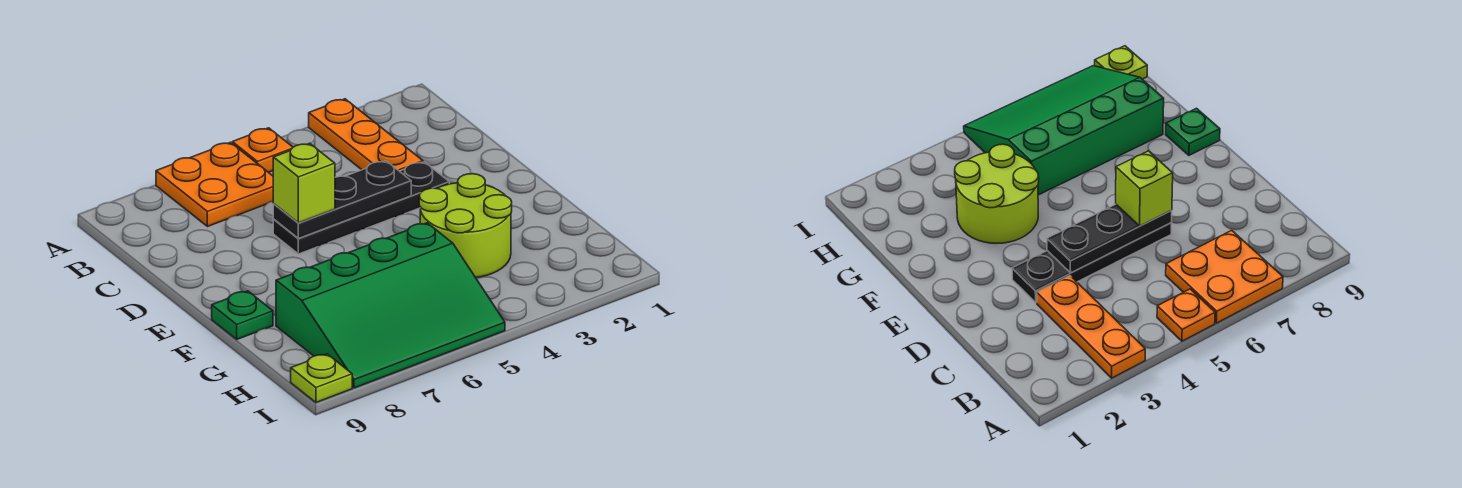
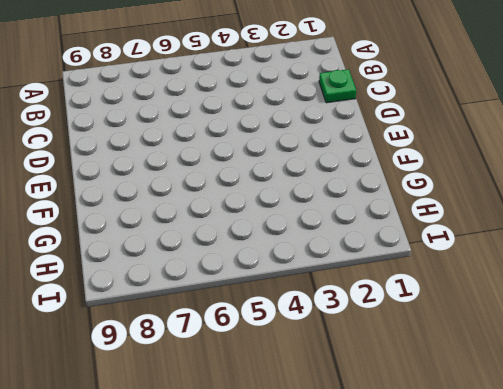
green 1x1 plate [319,69,356,103] -> green 1x1 plate moved to [212,291,273,339]
none -> orange 1x3 plate [309,99,423,171]
none -> orange 1x1 plate [232,128,293,172]

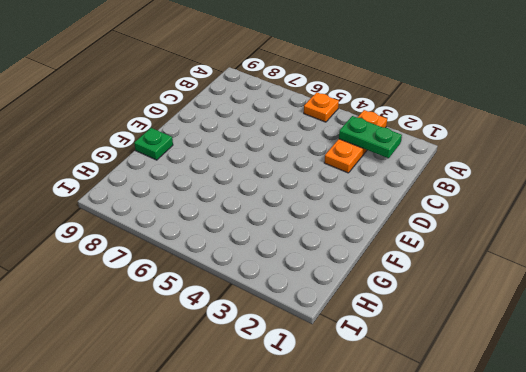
green 1x2 plate [339,116,402,158] -> none
none -> orange 2x2 plate [156,142,273,227]
none -> black 1x4 plate [273,162,449,254]

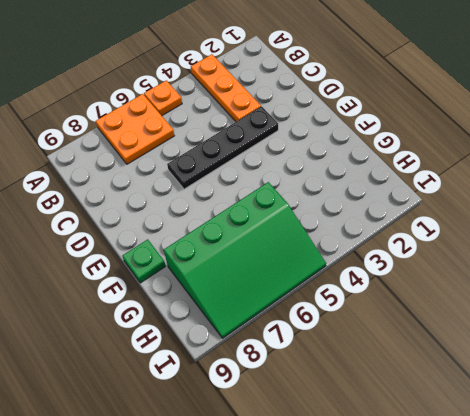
none -> lime 2x2 round brick [419,174,512,278]
none -> lime 1x1 plate [291,354,352,402]

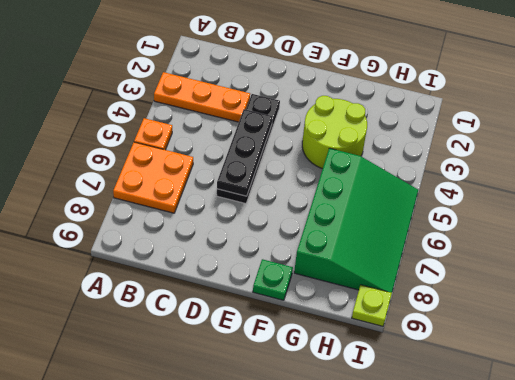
none -> lime 1x1 brick [273,143,335,223]

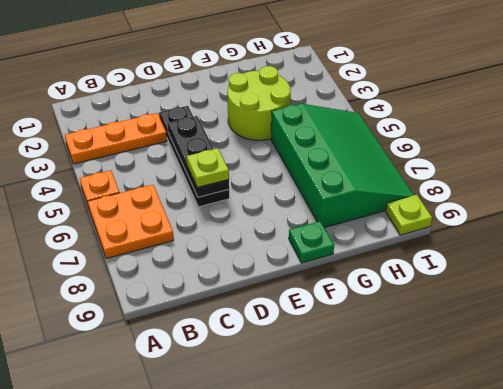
lime 1x1 plate [187,148,229,187] -> lime 1x1 brick [273,143,335,223]

